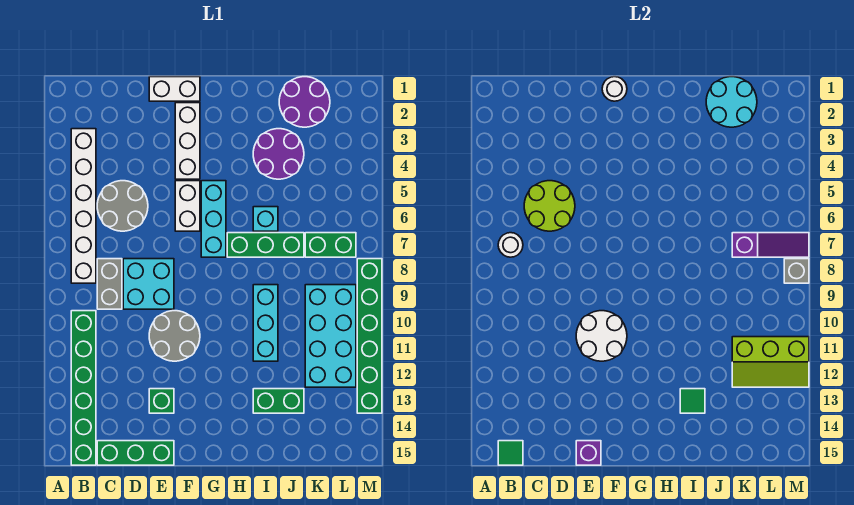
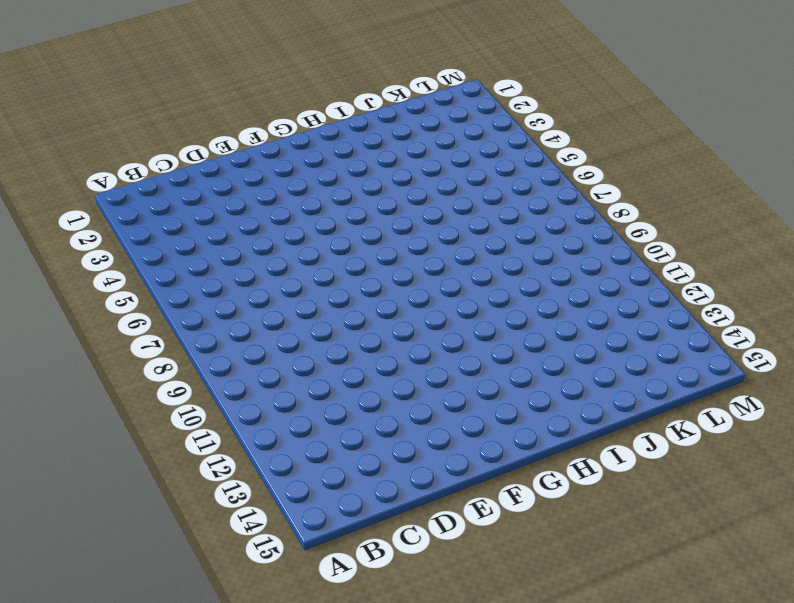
none -> white 1x6 brick [71,129,96,283]
none -> green 1x6 brick [71,311,96,465]
none -> grey 2x2 round brick [97,181,148,231]
none -> grey 1x2 brick [97,259,122,309]

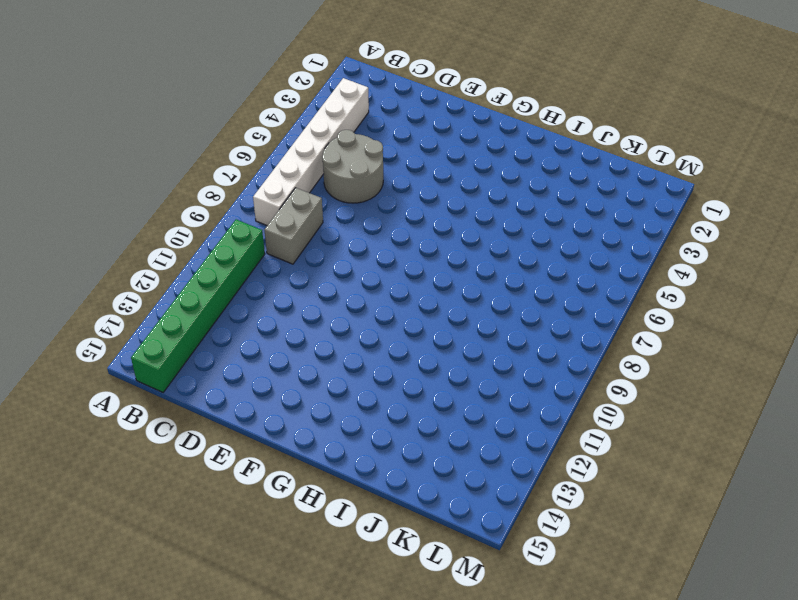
none -> green 1x3 brick [97,441,174,465]
none -> cyan 2x2 brick [123,259,174,309]
none -> white 1x2 brick [149,77,200,101]
none -> grey 2x2 round brick [149,311,200,361]

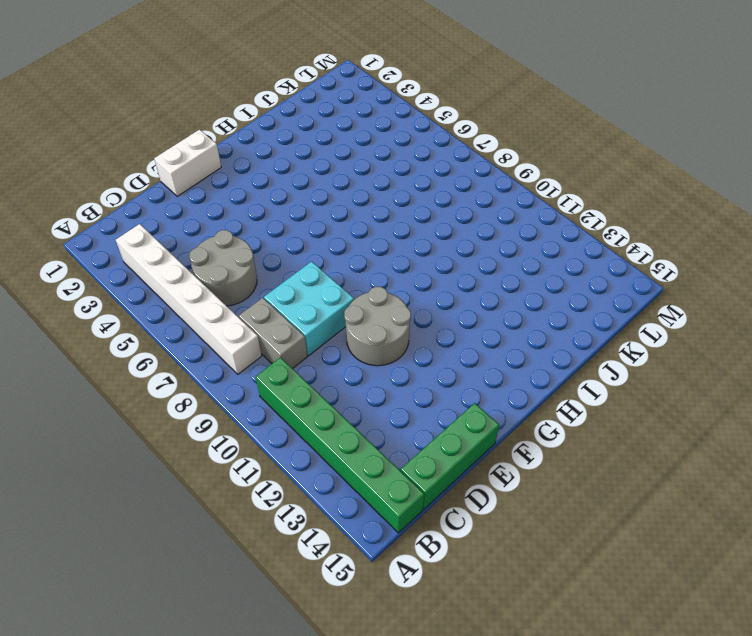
none -> green 1x1 brick [149,389,174,413]
none -> white 1x3 brick [175,103,200,179]
none -> white 1x2 brick [175,181,200,231]
none -> cyan 1x3 brick [201,181,226,257]

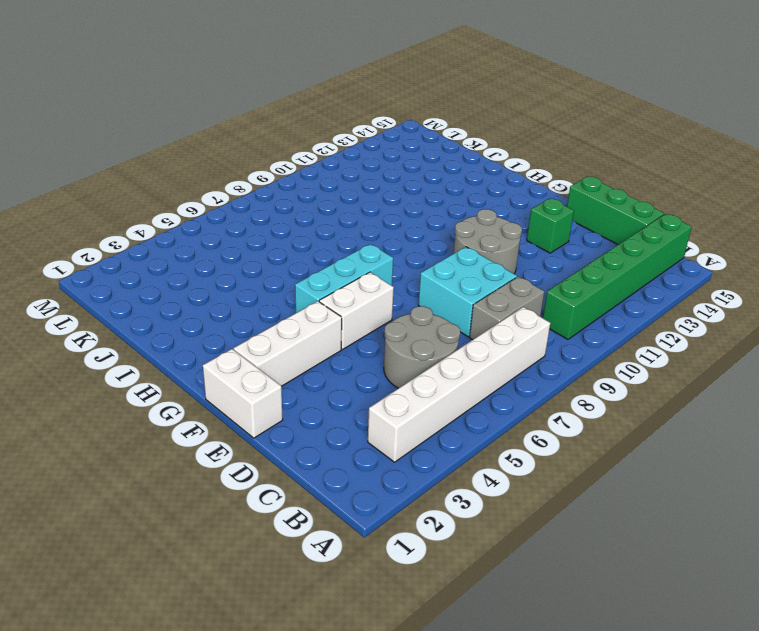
none -> green 1x3 brick [227,233,304,257]
none -> purple 2x2 round brick [253,129,304,179]
none -> cyan 1x1 brick [253,207,278,231]
none -> cyan 1x3 brick [253,285,278,361]

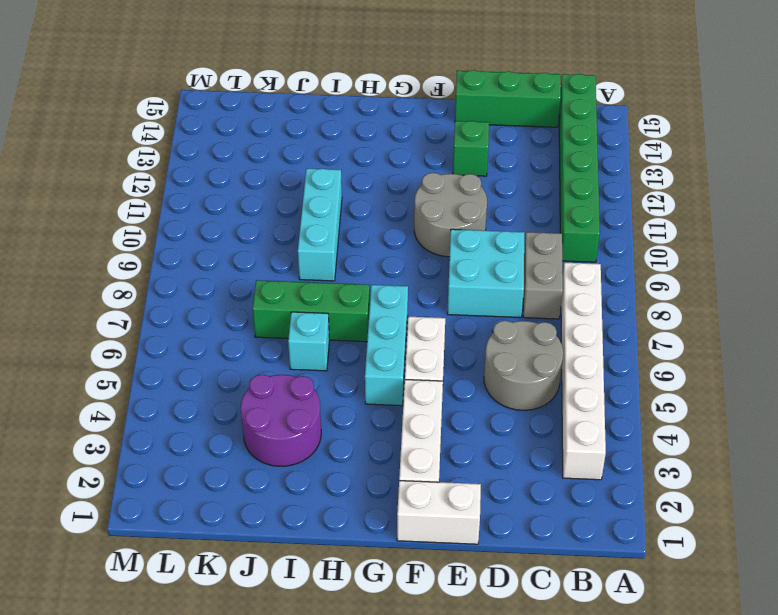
none -> green 1x2 brick [253,389,304,413]
none -> purple 2x2 round brick [279,77,330,127]
none -> green 1x2 brick [305,233,356,257]
none -> cyan 2x4 brick [305,285,356,387]

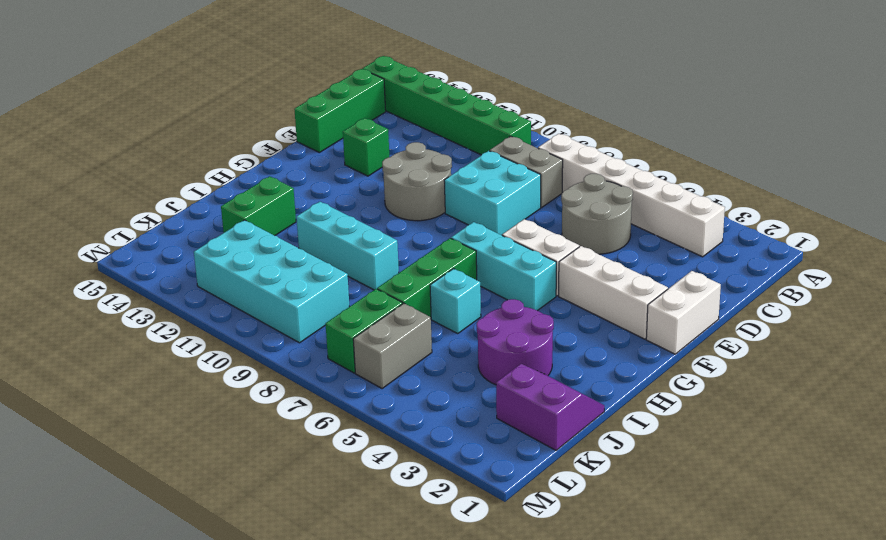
purple 2x2 slope [496,364,604,450] -> purple 2x2 round brick [279,77,330,127]
grey 1x2 brick [353,303,432,389] -> none
none -> green 1x6 brick [357,259,382,413]
none -> white 1x1 round brick [498,233,523,257]
none -> green 1x1 tile [498,441,523,465]
none -> lime 2x2 round brick [524,181,575,231]

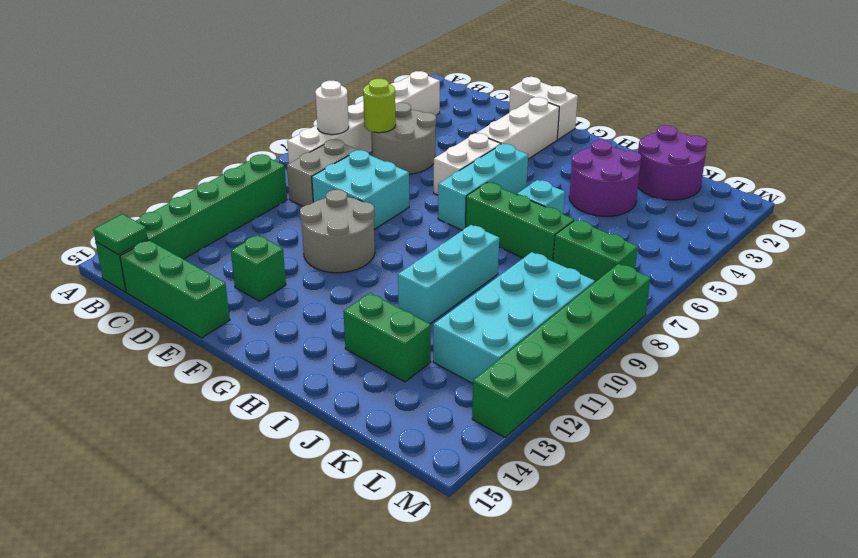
lime 1x1 round brick [363,79,396,133] -> lime 2x2 round brick [524,181,575,231]
none -> white 2x2 round brick [576,311,627,361]
none -> purple 1x1 brick [576,441,601,465]
none -> white 1x1 round brick [602,77,627,101]
none -> green 1x1 tile [680,389,705,413]

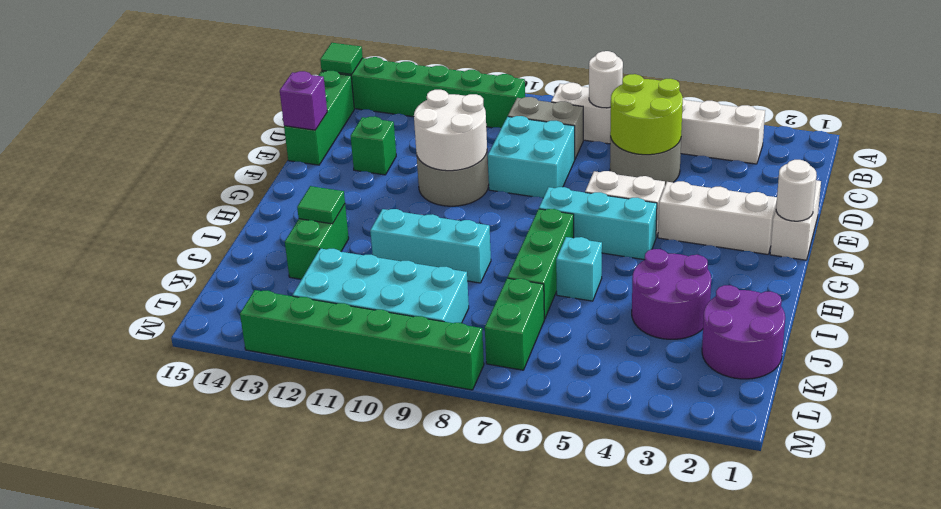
none -> cyan 2x2 round brick [706,77,757,127]
none -> purple 1x3 slope [732,233,809,257]
none -> lime 2x3 slope [732,337,809,387]
none -> grey 1x1 brick [784,259,809,283]

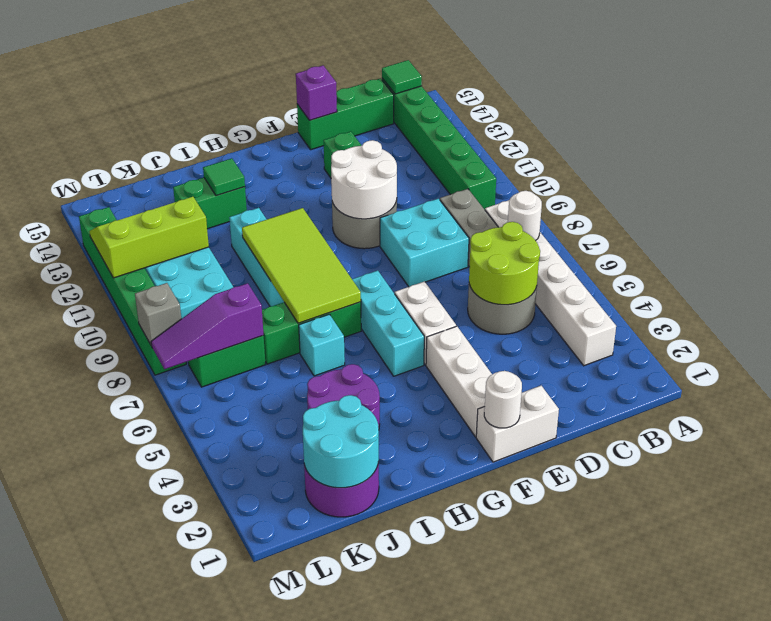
lime 2x4 tile [242,208,361,323] -> none

